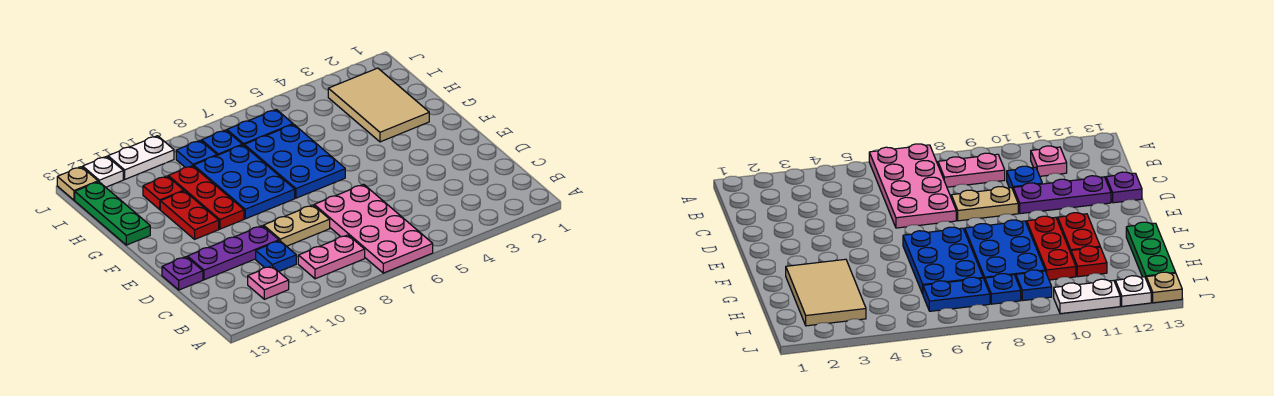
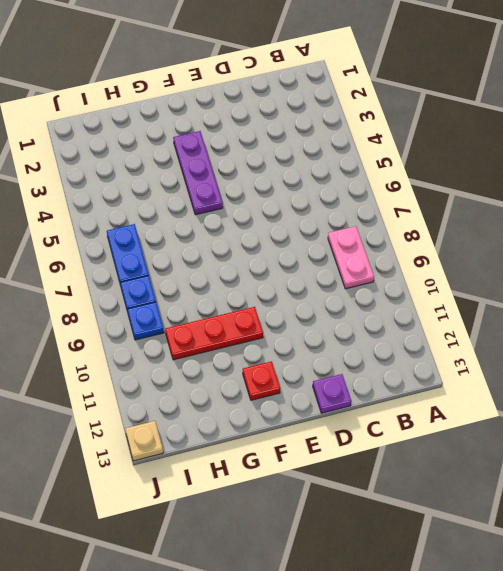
purple 1x3 plate [173,131,223,215] -> purple 1x3 plate moved to [187,226,279,280]
red 1x1 plate [243,361,280,400] -> red 1x1 plate moved to [143,176,184,209]
none -> pink 2x4 plate [314,184,433,273]
none -> pink 1x1 plate [248,266,289,299]
none -> blue 1x1 plate [256,241,296,271]

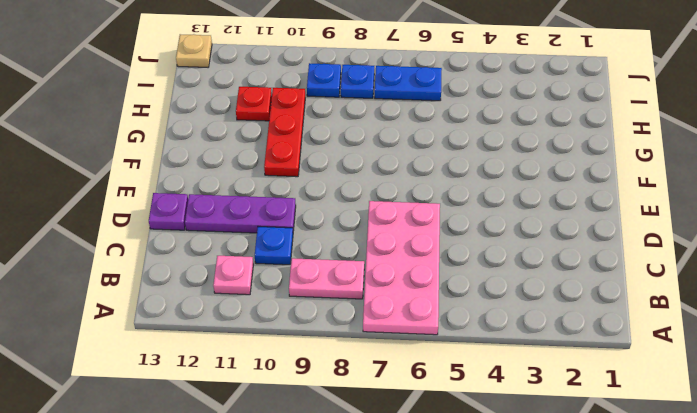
none -> tan 1x2 plate [264,205,330,246]
none -> blue 2x3 plate [244,124,345,198]
none -> blue 2x3 plate [194,145,295,219]

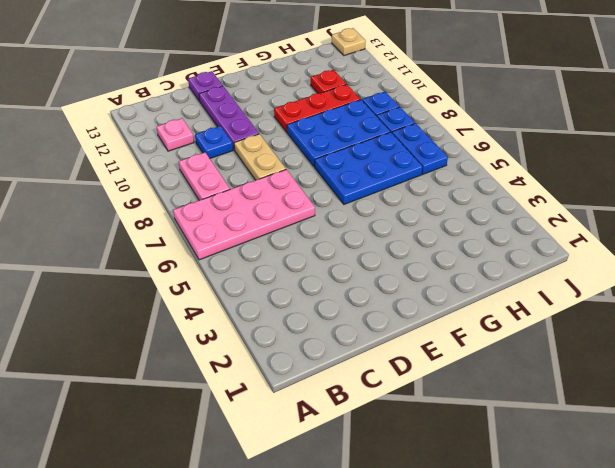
none -> red 1x2 plate [160,191,219,239]
none -> tan 2x3 tile [328,68,429,142]
none -> green 1x3 plate [75,182,150,245]

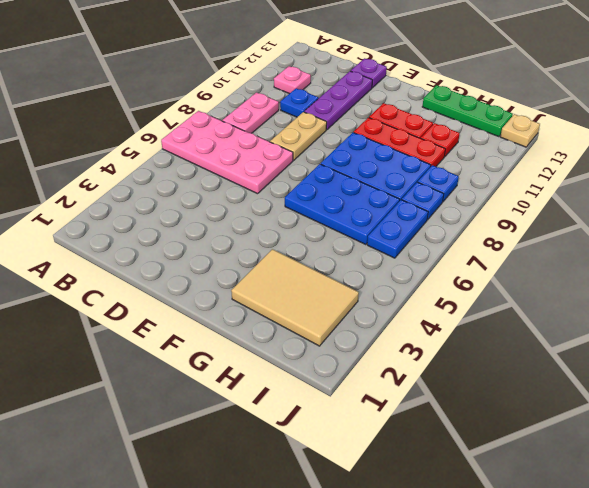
none -> white 1x2 plate [108,136,174,179]
none -> white 1x1 plate [83,156,123,187]

